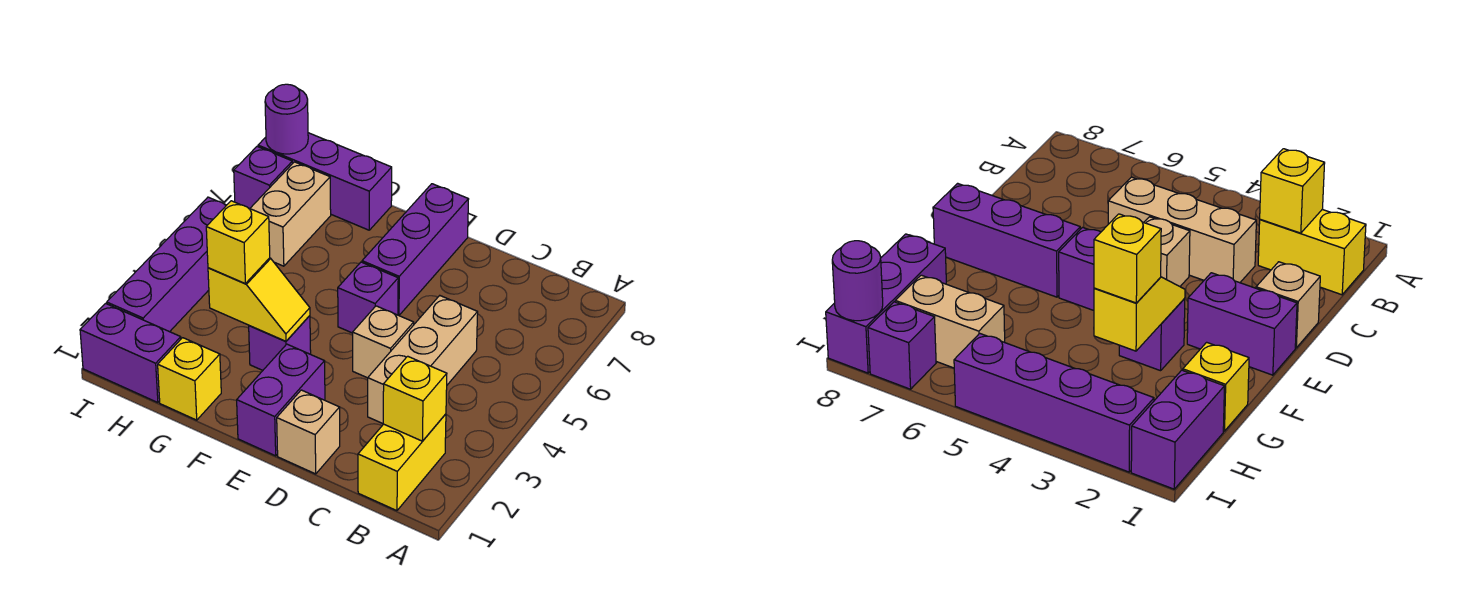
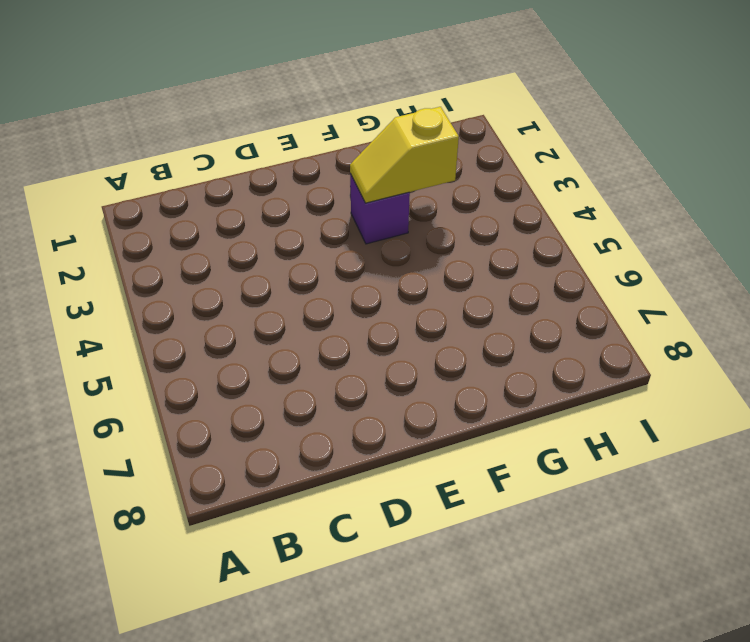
none -> yellow 1x2 brick [358,414,446,511]
none -> tan 1x3 brick [368,296,478,424]
none -> tan 1x1 brick [277,390,340,474]

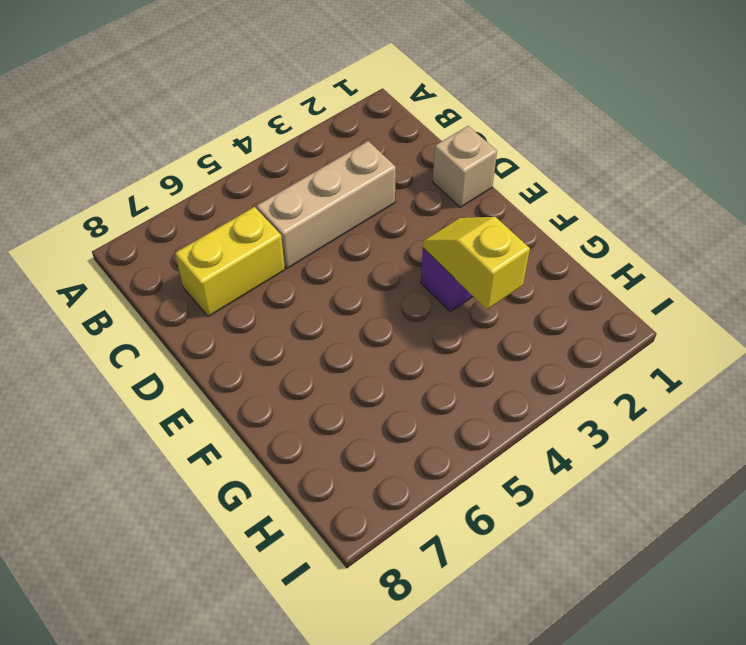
yellow 1x2 brick [175,207,285,317] -> yellow 1x2 brick moved to [358,414,446,511]
none -> tan 1x1 brick [353,306,414,378]
none -> purple 1x2 brick [237,344,325,456]
none -> purple 1x1 brick [338,262,398,333]

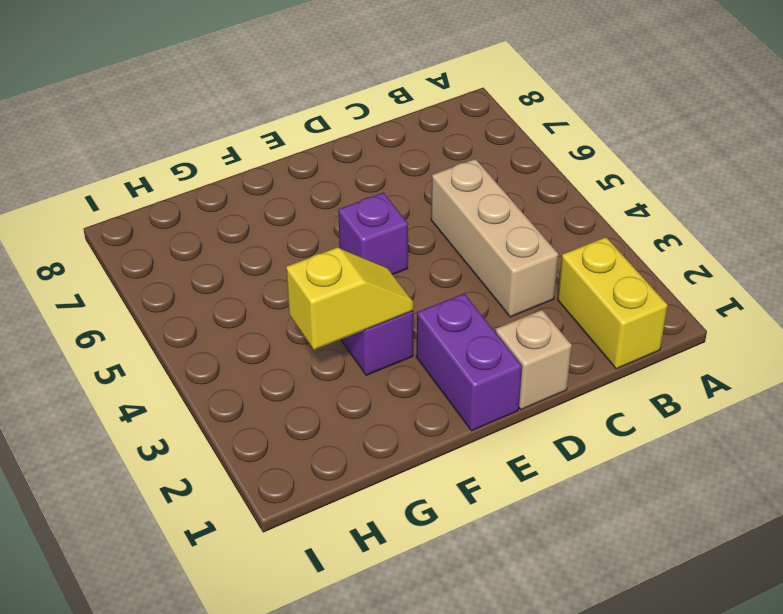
none -> tan 1x1 brick [353,306,414,378]
none -> purple 1x3 brick [362,184,469,315]
none -> yellow 1x1 brick [158,338,221,420]

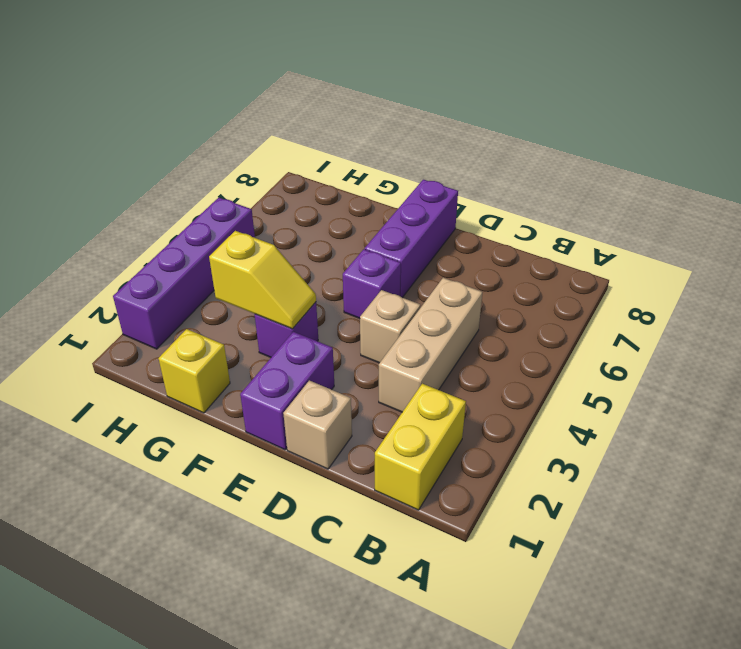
none -> purple 1x3 brick [258,133,392,230]
none -> purple 1x2 brick [80,304,181,403]
none -> tan 1x2 brick [250,162,331,266]

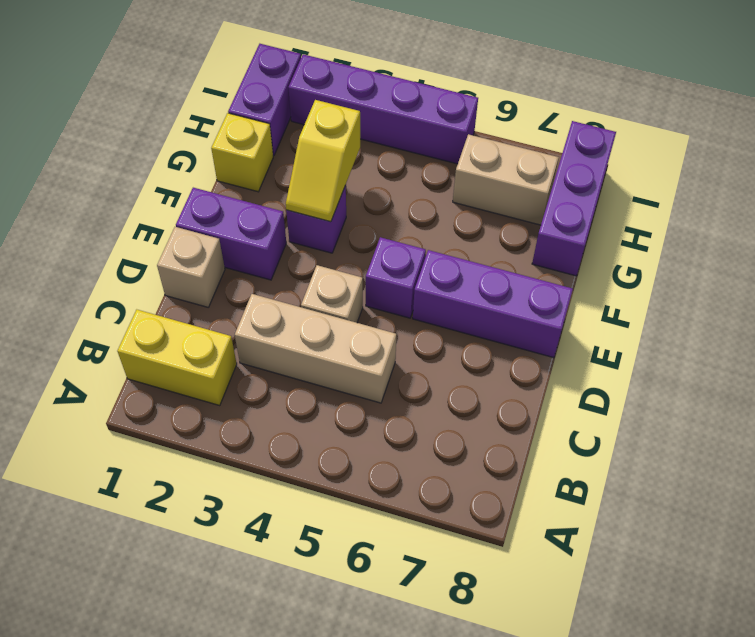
none -> purple 1x1 brick [234,147,293,208]
none -> yellow 1x1 brick [383,356,447,441]
none -> purple 1x1 round brick [265,84,308,154]

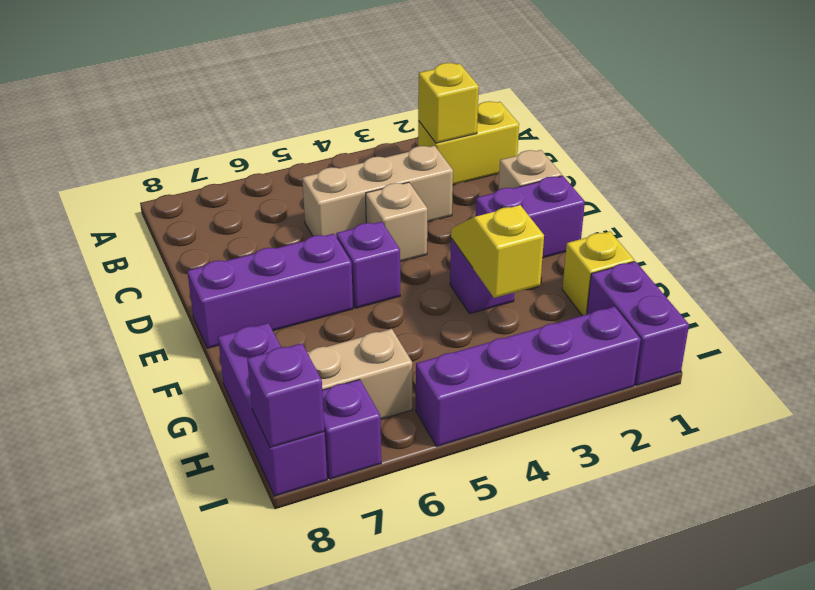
purple 1x1 brick [247,343,325,448] -> purple 1x1 round brick [265,84,308,154]
none -> yellow 1x1 brick [206,201,270,283]

